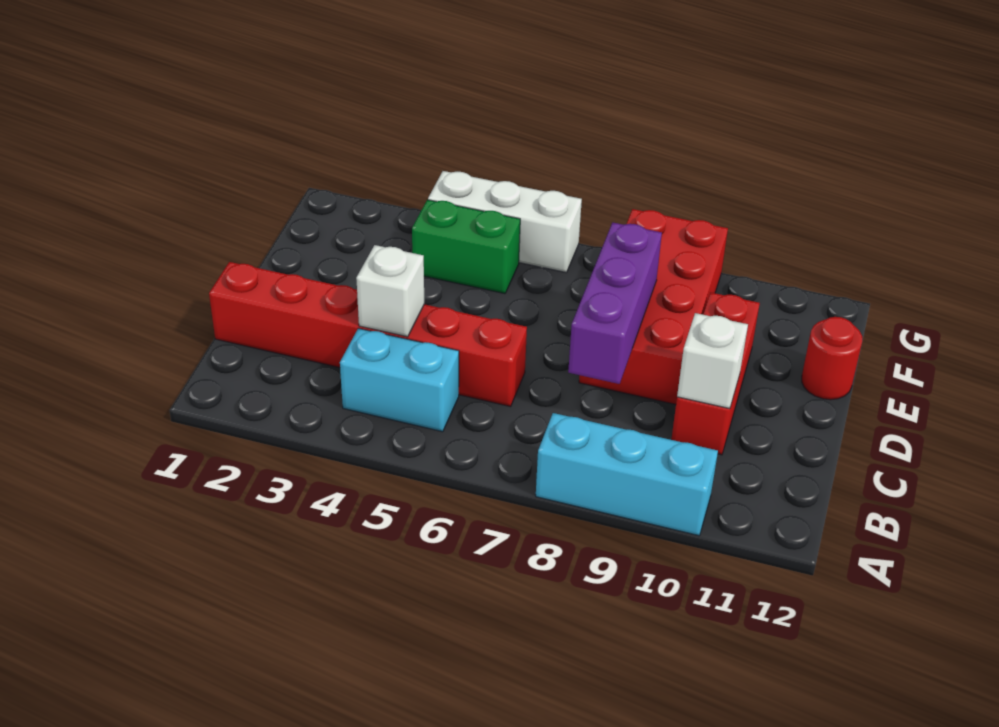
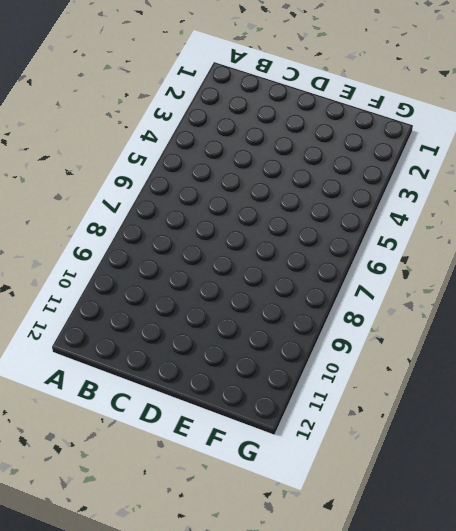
none -> cyan 1x3 brick [536,413,718,536]
none -> cyan 1x2 brick [340,328,459,432]

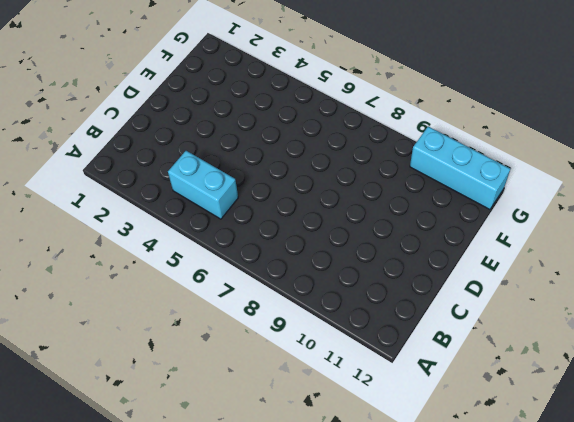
cyan 1x3 brick [410,126,510,209] -> cyan 1x3 brick moved to [536,413,718,536]
none -> red 1x6 brick [209,262,527,407]
none -> red 1x3 brick [671,292,760,455]

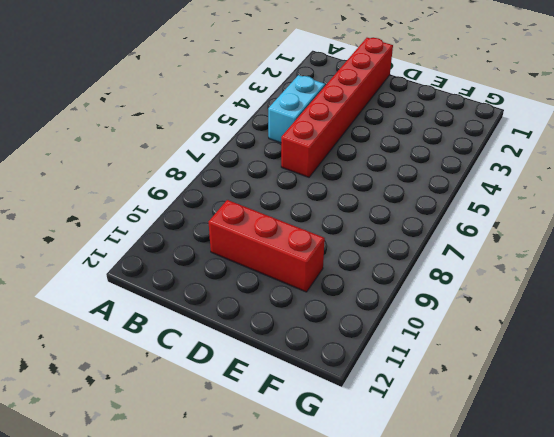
none -> cyan 1x3 brick [536,413,718,536]
none -> red 2x4 brick [579,209,728,404]

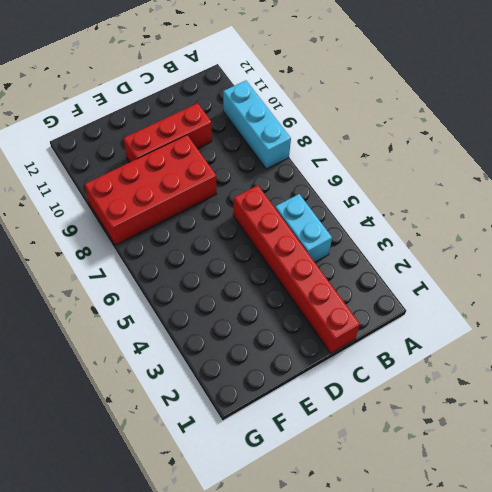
none -> red 1x1 round brick [802,317,862,400]
none -> green 1x2 brick [412,200,520,294]

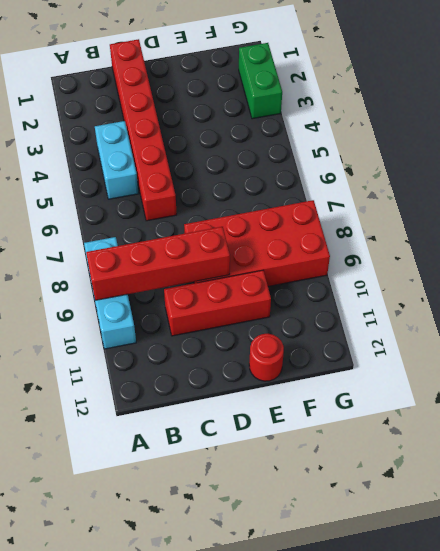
red 1x4 brick [86,227,230,300] -> none
green 1x2 brick [239,43,282,119] -> green 1x2 brick moved to [412,200,520,294]
none -> white 1x3 brick [428,171,582,273]
none -> white 1x1 brick [356,245,424,337]

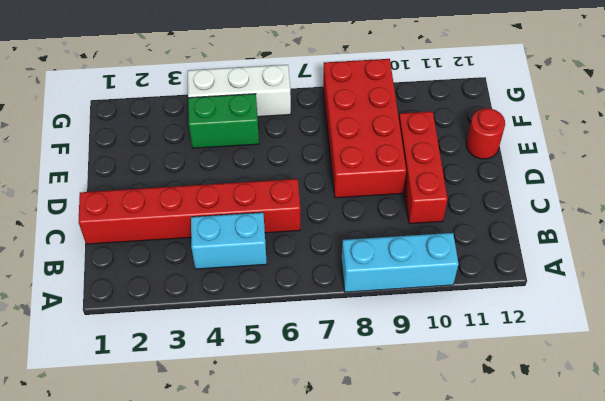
none -> white 1x1 brick [356,245,424,337]
none -> purple 1x3 brick [568,222,662,384]

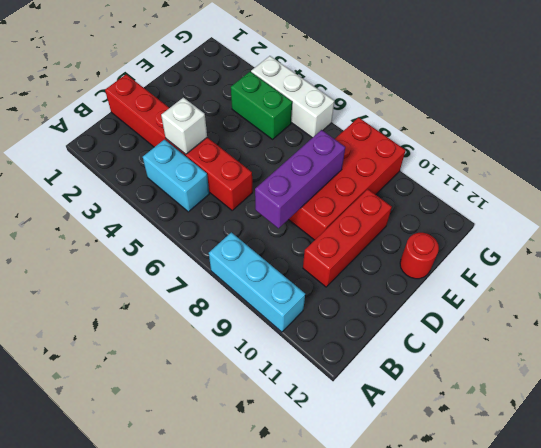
none -> white 1x1 brick [677,313,748,409]

